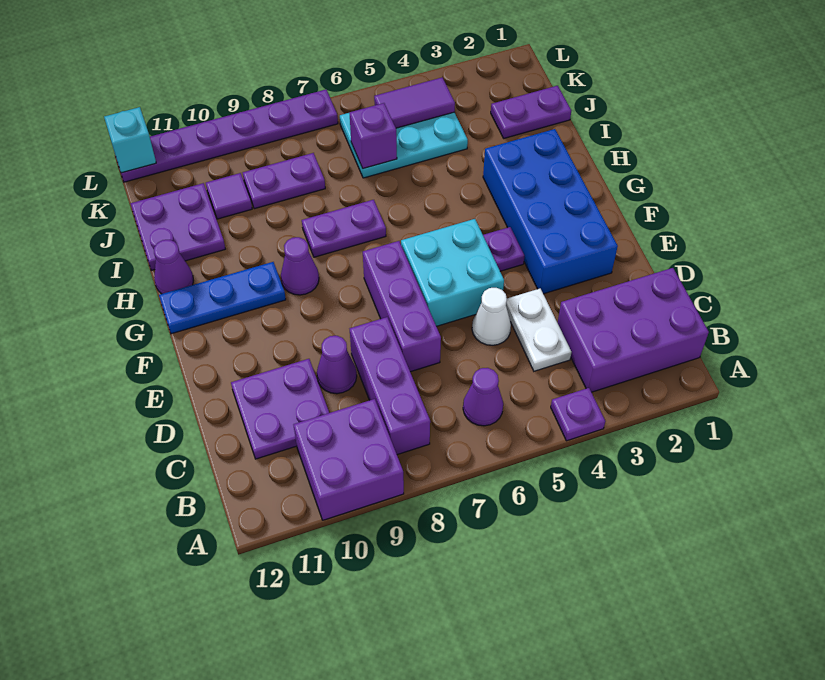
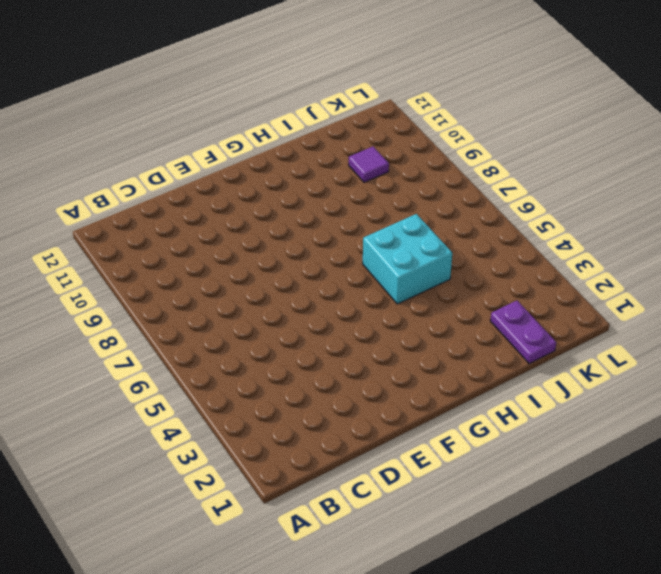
cyan 2x2 brick [363,214,452,304] -> cyan 2x2 brick moved to [401,219,504,326]
none -> purple 1x1 plate [551,388,605,441]
none -> purple 2x2 brick [293,399,404,520]
none -> purple 2x3 brick [558,268,709,392]

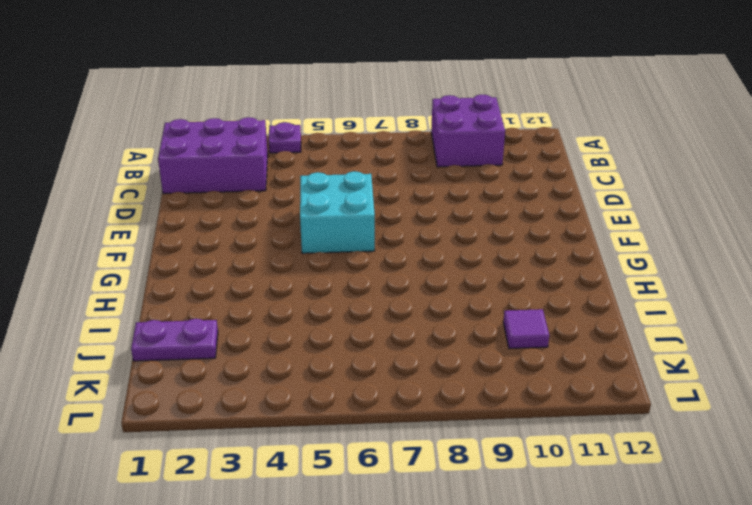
none -> purple 1x1 cone [463,368,503,426]
none -> purple 1x3 brick [350,317,430,455]
none -> white 1x2 plate [506,289,572,371]

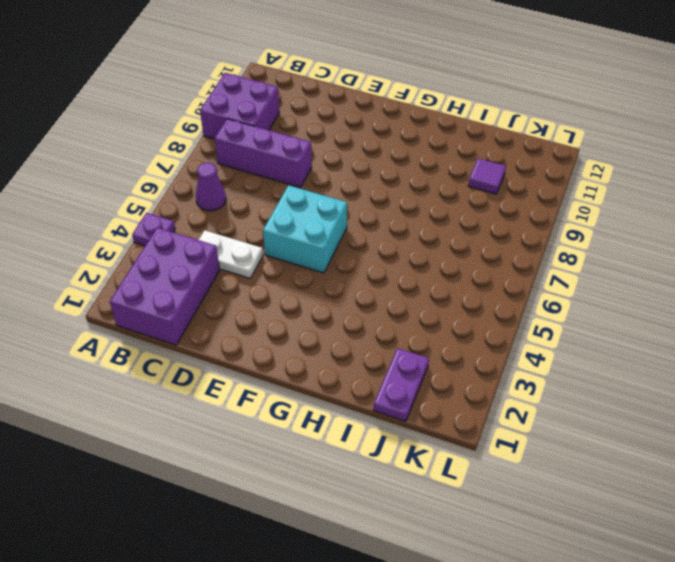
none -> purple 2x2 plate [231,359,329,459]
none -> white 1x1 cone [472,288,511,345]
none -> purple 1x3 brick [363,241,441,372]

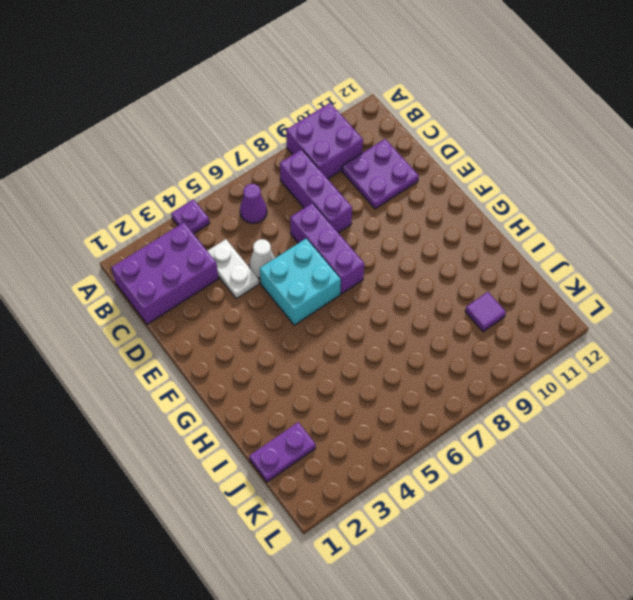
none -> purple 1x1 cone [317,336,357,394]
none -> blue 2x4 brick [483,129,618,294]
none -> purple 1x1 plate [483,227,524,271]

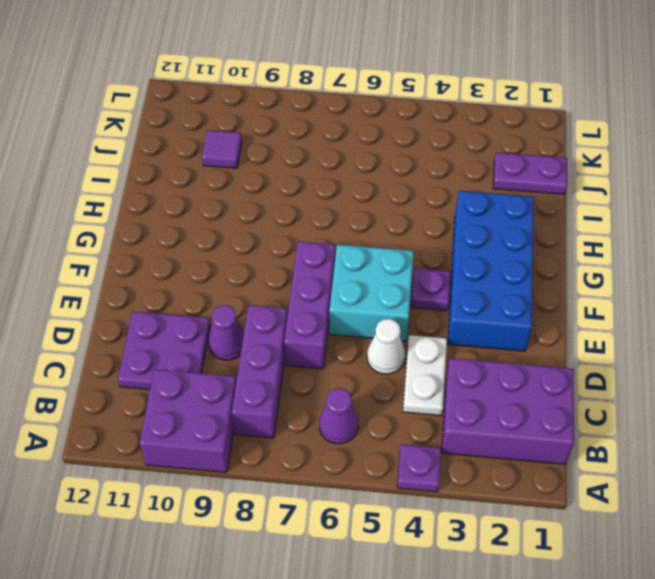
none -> purple 1x1 cone [281,237,319,295]
none -> blue 1x3 plate [159,262,286,334]
none -> purple 1x2 plate [302,200,386,257]

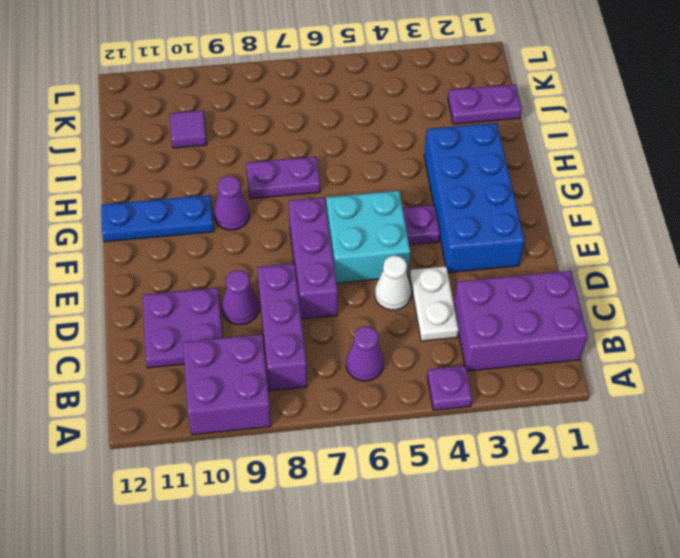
none -> purple 1x1 cone [154,240,193,294]
none -> purple 2x2 plate [131,183,225,271]
none -> cyan 2x3 plate [340,112,468,178]

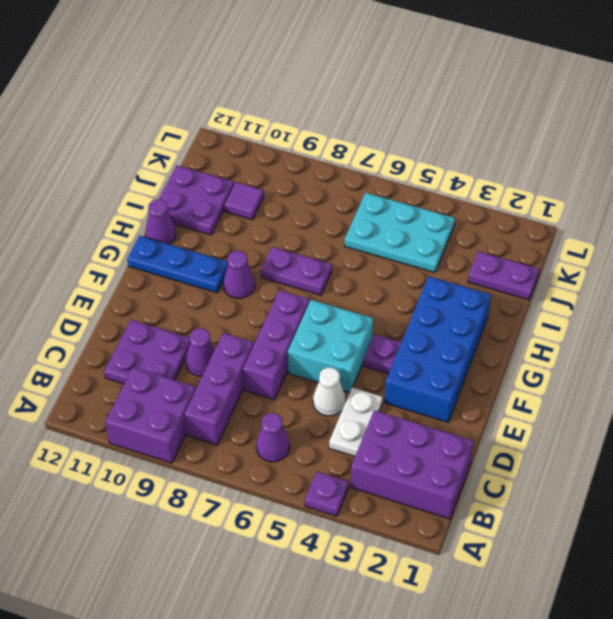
none -> purple 1x2 plate [243,153,325,209]
none -> purple 1x6 plate [121,90,338,182]
none -> purple 1x1 brick [349,103,397,169]

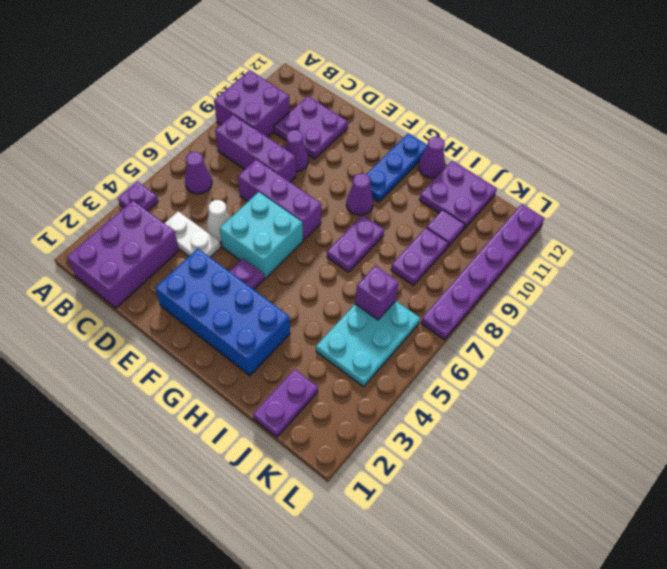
none -> purple 1x2 tile [374,77,455,128]
none -> cyan 1x1 brick [104,107,156,173]

